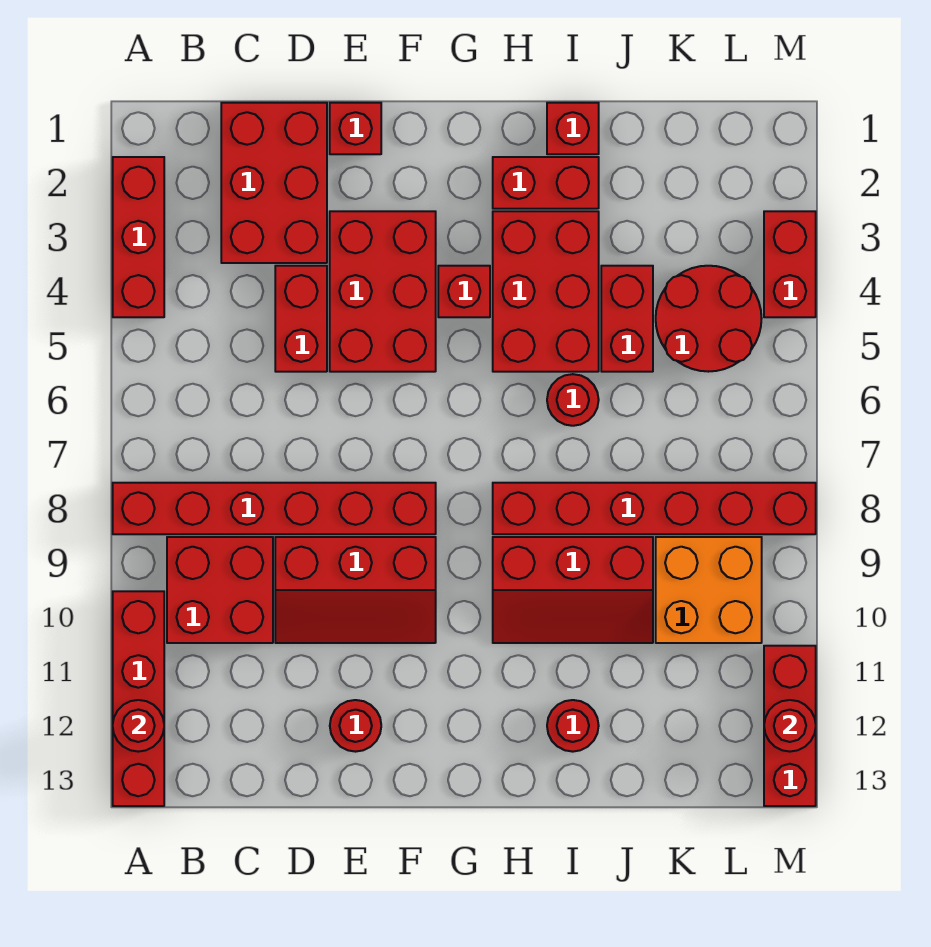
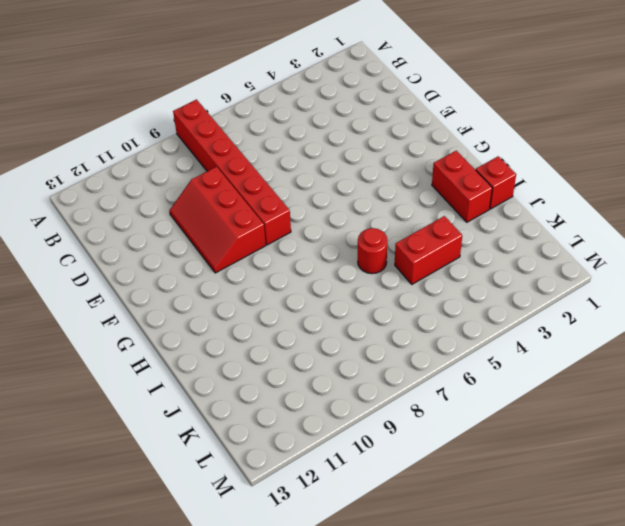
none -> red 1x3 brick [113,157,164,317]
none -> red 1x4 brick [113,591,164,806]
none -> red 2x2 brick [167,537,273,643]

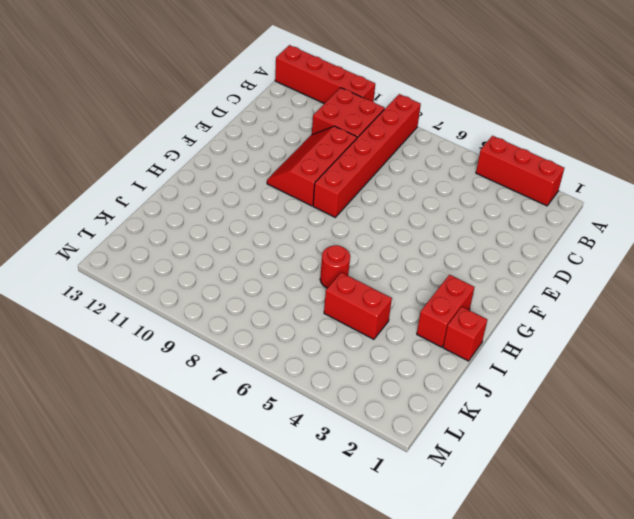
none -> red 2x3 brick [221,103,327,263]
none -> red 1x2 brick [275,266,327,372]
none -> red 1x1 brick [330,103,381,154]

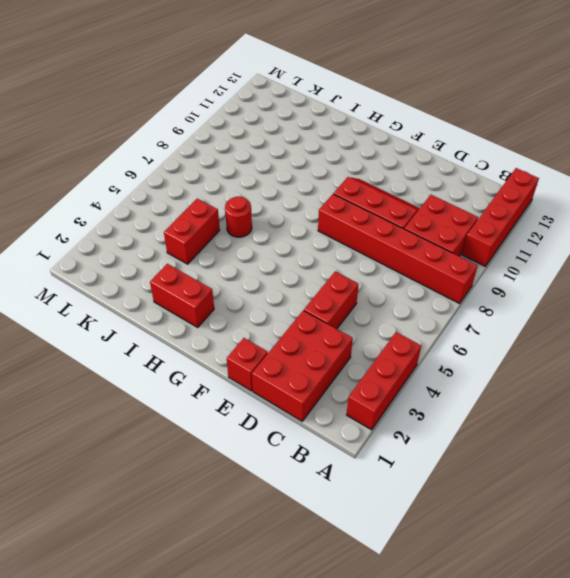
none -> red 2x3 brick [330,211,436,372]
none -> red 1x1 round brick [330,700,381,752]
none -> red 1x1 brick [438,266,490,317]

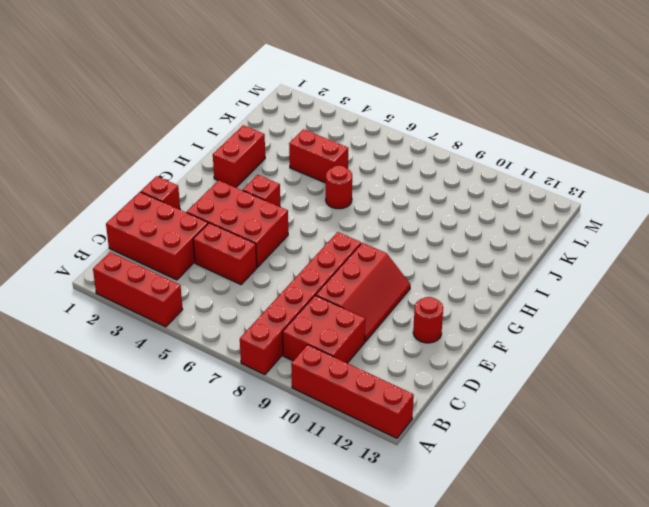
none -> red 2x3 brick [493,211,599,372]
none -> red 1x6 brick [493,483,816,534]
none -> red 2x3 slope [493,537,653,643]

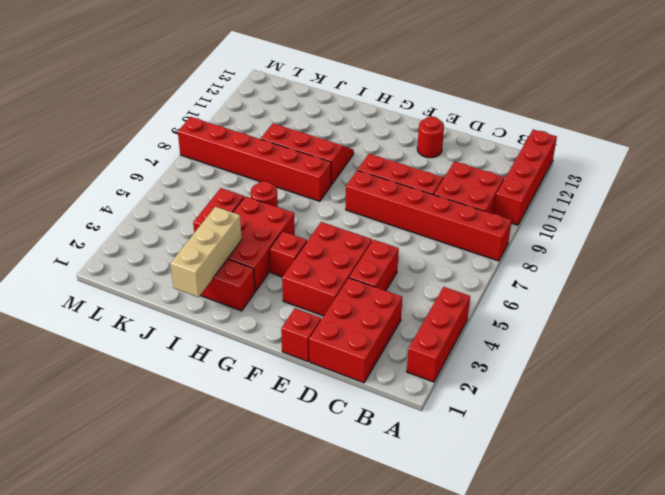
tan 1x3 brick [170,207,242,297] -> none
none -> red 1x1 brick [547,103,599,154]
none -> red 1x1 round brick [547,700,599,752]
none -> red 2x2 round brick [656,266,762,372]

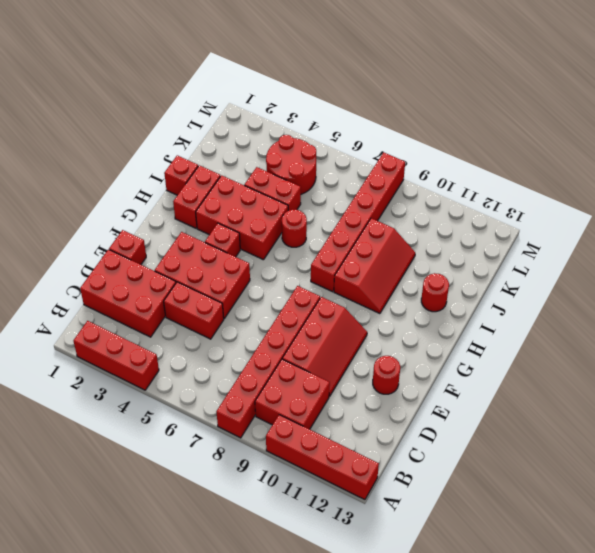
none -> orange 2x2 brick [656,537,762,643]
none -> red 1x2 brick [764,211,816,317]
none -> red 1x3 brick [764,646,816,806]

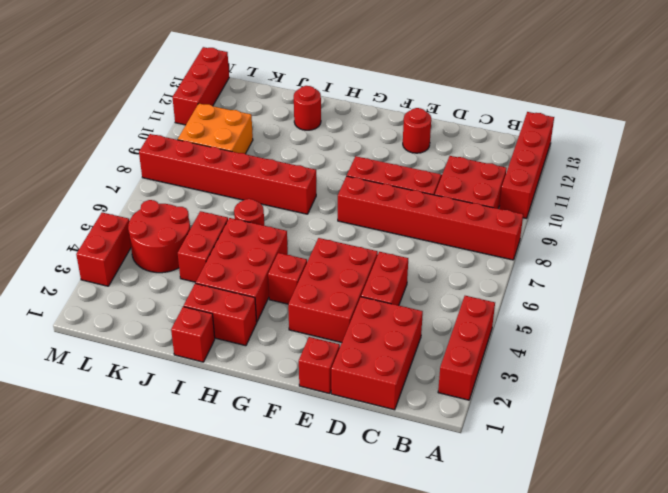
none -> red 2x3 slope [493,537,653,643]
none -> red 1x1 round brick [113,700,164,752]
none -> red 1x1 round brick [764,700,816,752]

